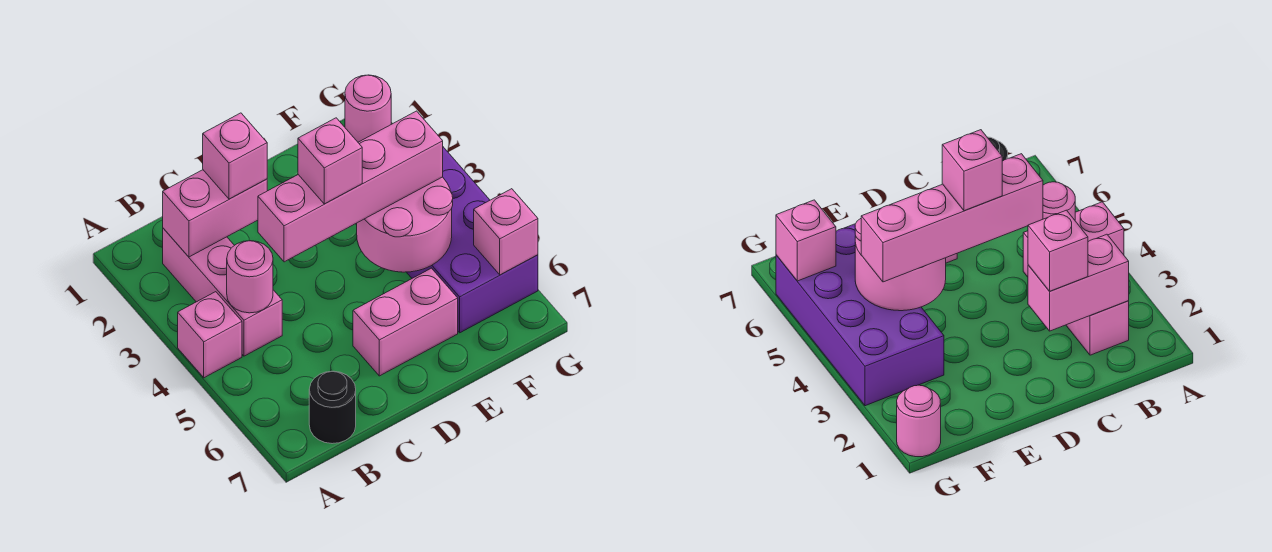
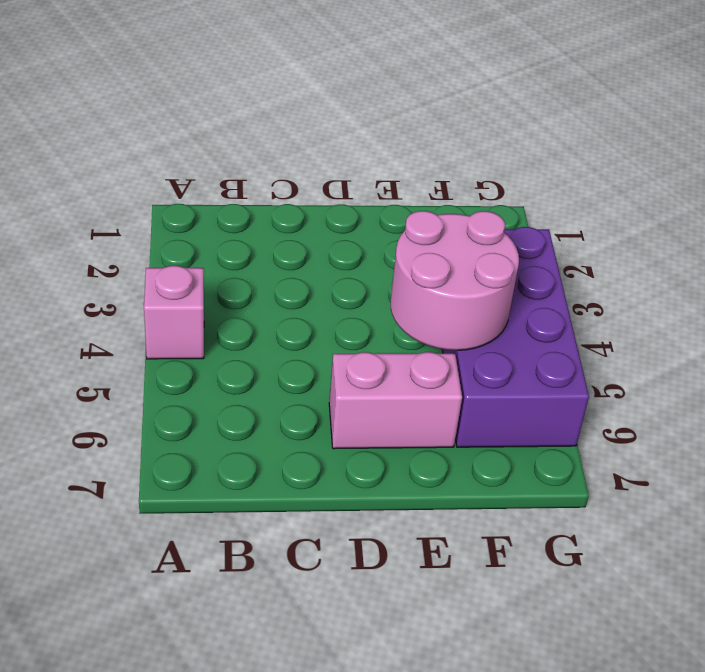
none -> pink 1x3 brick [163,228,282,356]
none -> black 1x1 round brick [309,371,356,444]
none -> pink 1x1 round brick [345,75,391,142]

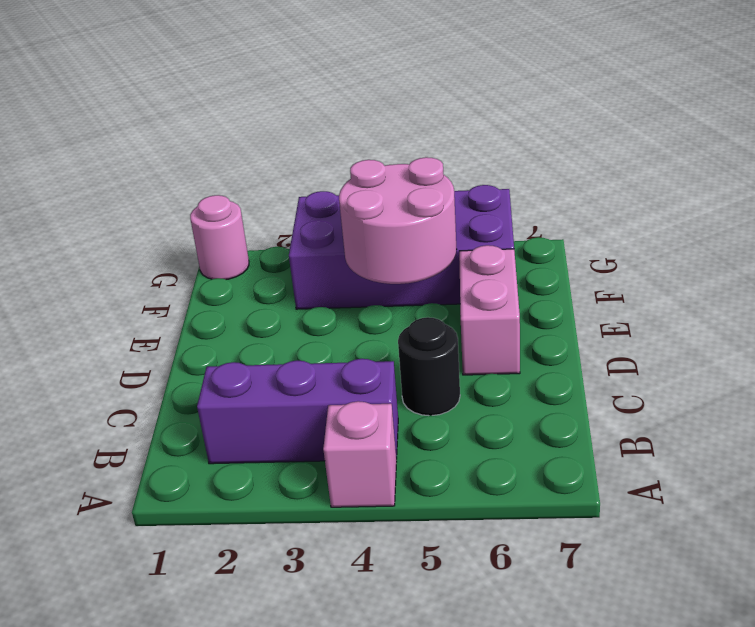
purple 1x3 brick [197,359,398,464] -> pink 1x3 brick [163,228,282,356]
black 1x1 round brick [398,317,460,416] -> black 1x1 round brick moved to [309,371,356,444]
none -> pink 1x2 brick [163,170,267,257]
none -> pink 1x1 round brick [227,241,273,313]
none -> pink 1x1 brick [474,189,538,275]

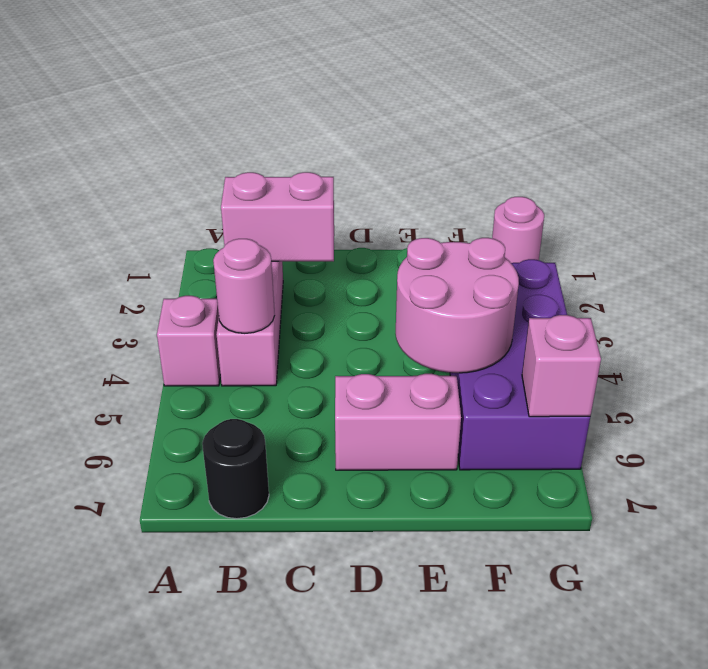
none -> pink 1x1 brick [203,113,267,199]
none -> pink 1x4 brick [258,111,443,262]
none -> pink 1x1 brick [298,118,362,204]

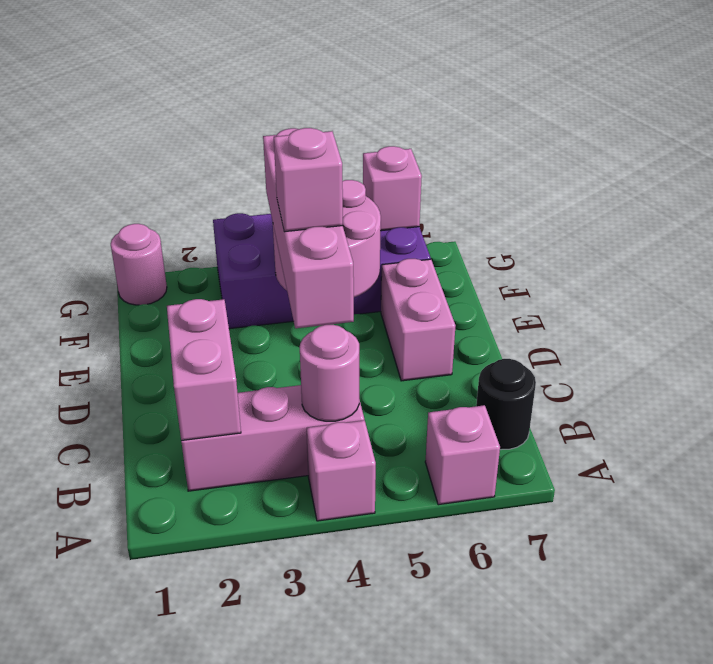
pink 1x1 brick [425,405,500,505] -> pink 1x1 brick moved to [203,113,267,199]

